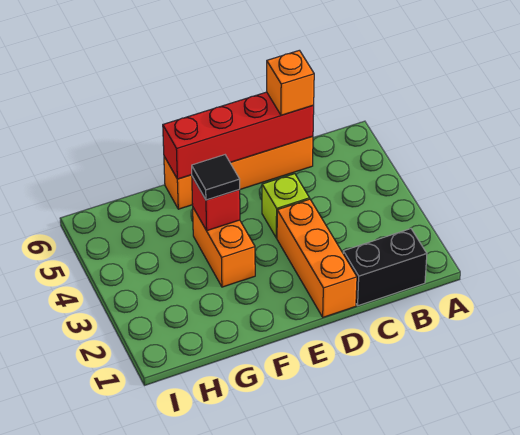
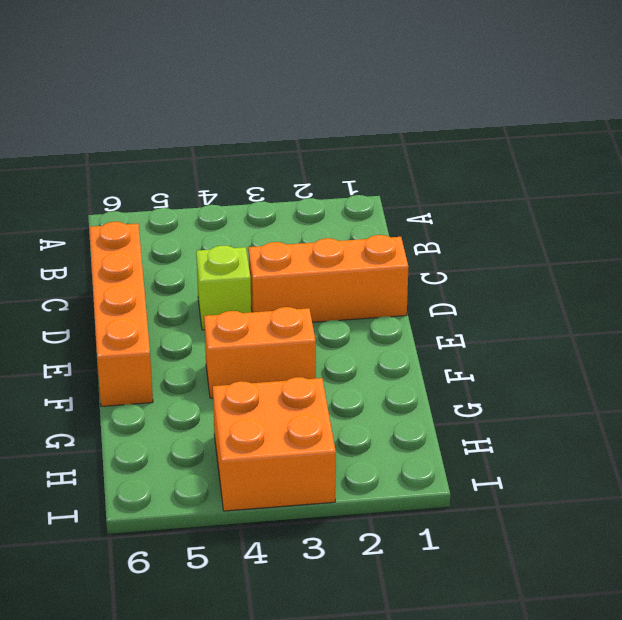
orange 2x2 brick [213,377,336,511] -> none
none -> black 1x2 brick [343,229,427,306]
none -> red 1x4 brick [163,92,314,179]

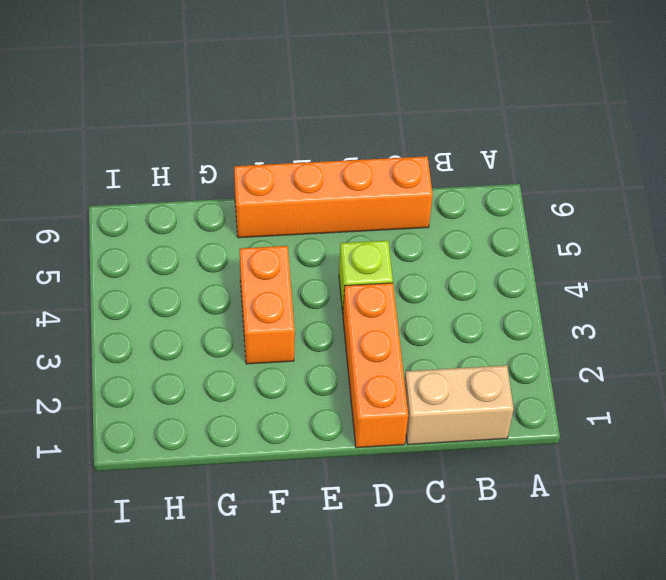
tan 1x2 brick [405,365,514,444] -> black 1x2 brick [343,229,427,306]
none -> red 1x4 brick [163,92,314,179]
none -> red 1x1 brick [192,177,240,231]

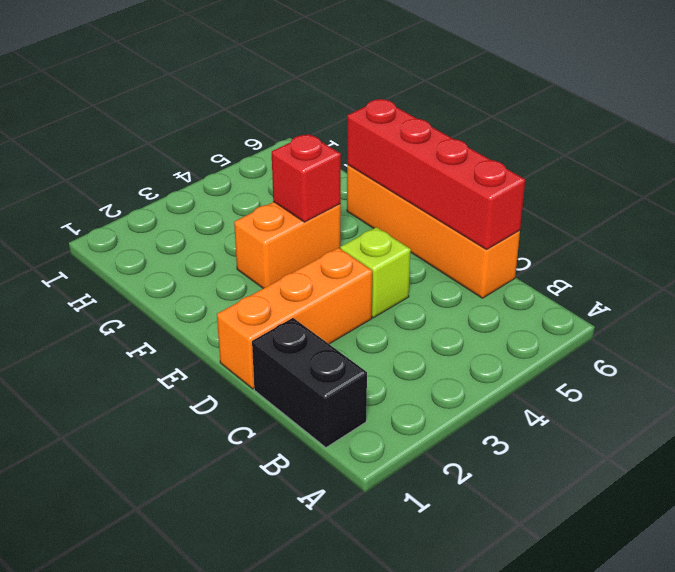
none -> orange 1x1 brick [267,50,314,115]
none -> black 1x1 tile [192,155,240,200]

